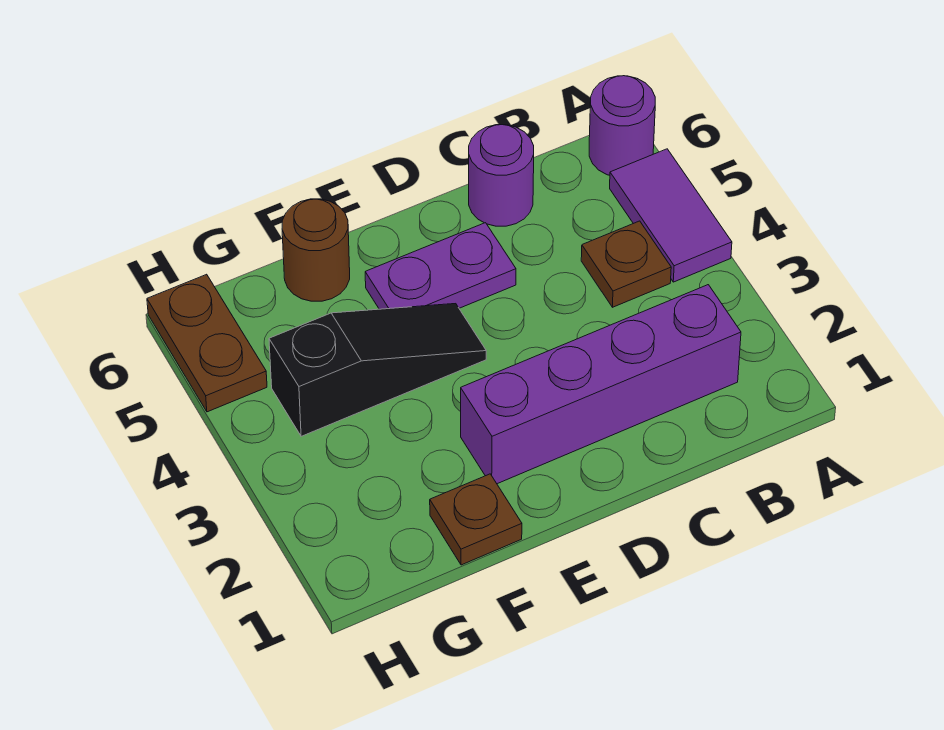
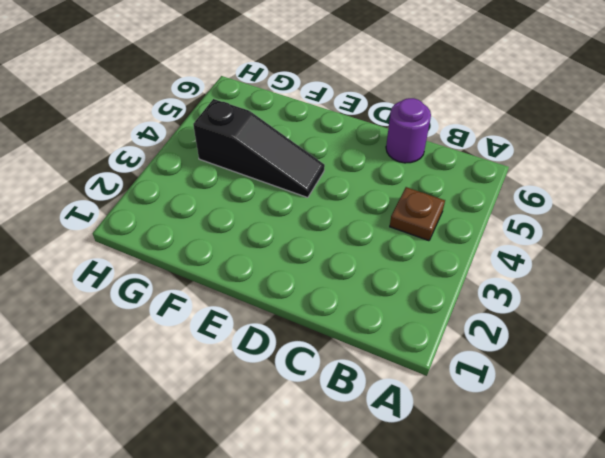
none -> purple 1x2 tile [610,149,732,282]
none -> purple 1x1 round brick [589,76,655,175]

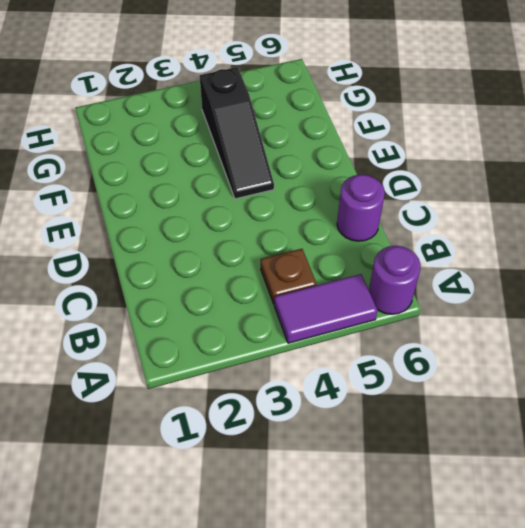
none -> purple 1x4 brick [461,285,741,484]
none -> purple 1x2 plate [365,223,516,309]

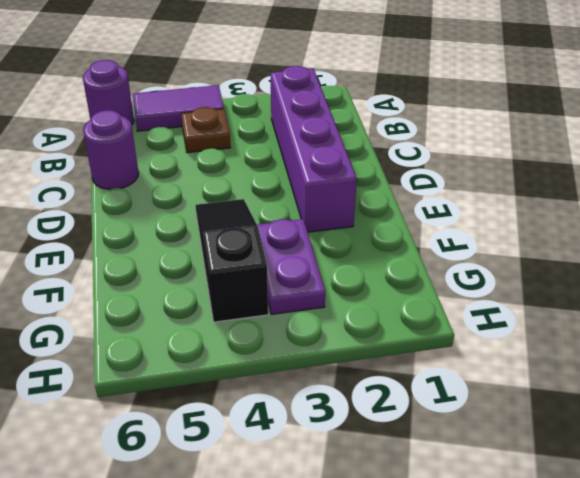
purple 1x2 plate [257,219,325,314] -> purple 1x2 plate moved to [365,223,516,309]
none -> brown 1x1 plate [430,474,522,565]
none -> brown 1x1 round brick [282,199,350,301]

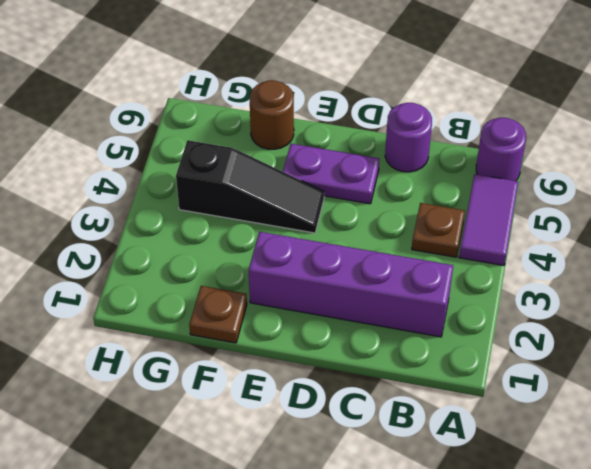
none -> brown 1x2 plate [147,274,267,412]

